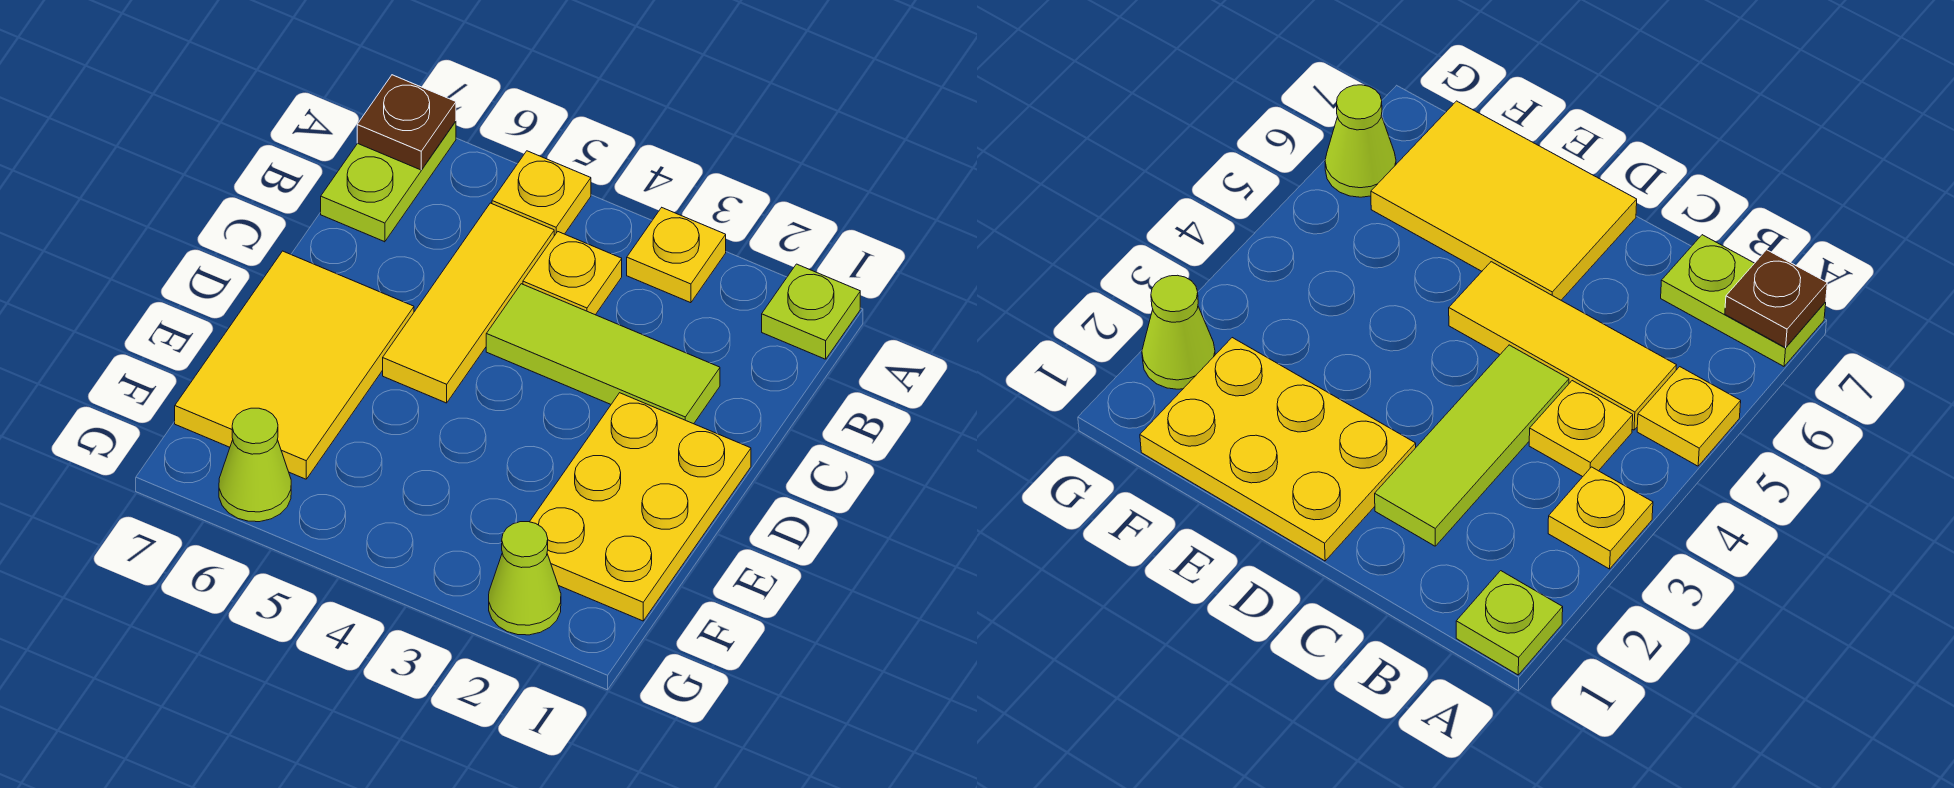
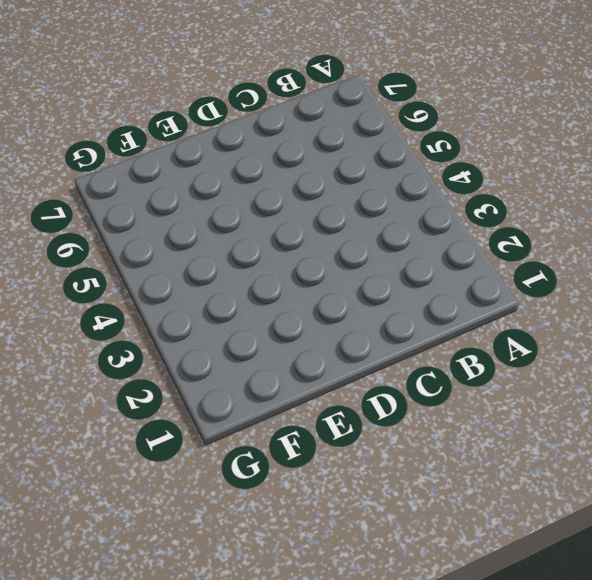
none -> lime 1x1 plate [762,264,860,359]
none -> yellow 1x1 plate [627,208,726,303]
none -> yellow 1x1 plate [492,151,591,236]

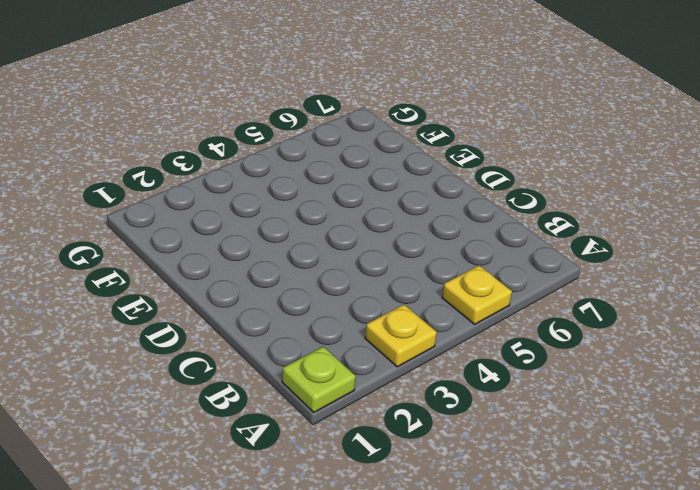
none -> lime 1x2 plate [321,121,456,242]
none -> yellow 1x1 plate [523,232,622,315]
none -> yellow 1x3 tile [383,203,554,403]

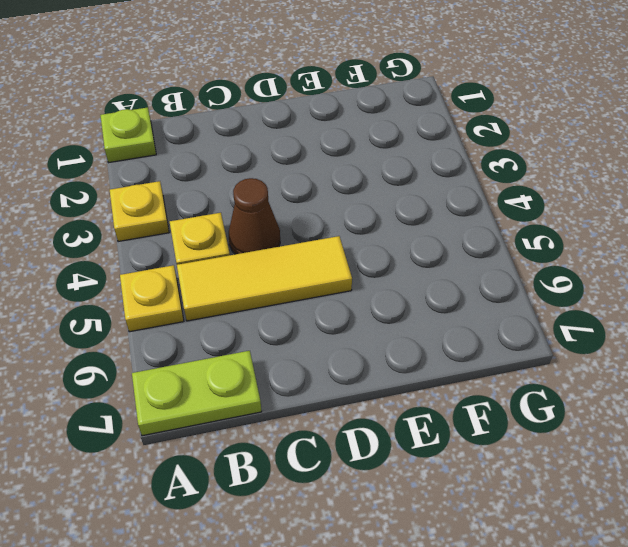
brown 1x1 cone [229,178,280,254] -> lime 1x3 tile [486,284,720,424]
none -> yellow 2x3 plate [530,393,751,621]
none -> yellow 2x3 tile [175,251,414,479]
none -> lime 1x1 cone [489,522,561,635]

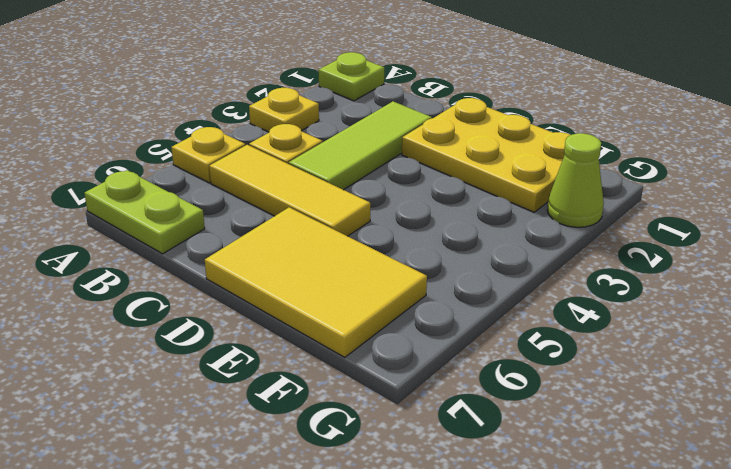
none -> lime 1x1 cone [219,408,291,522]
none -> brown 1x1 plate [357,75,456,170]

